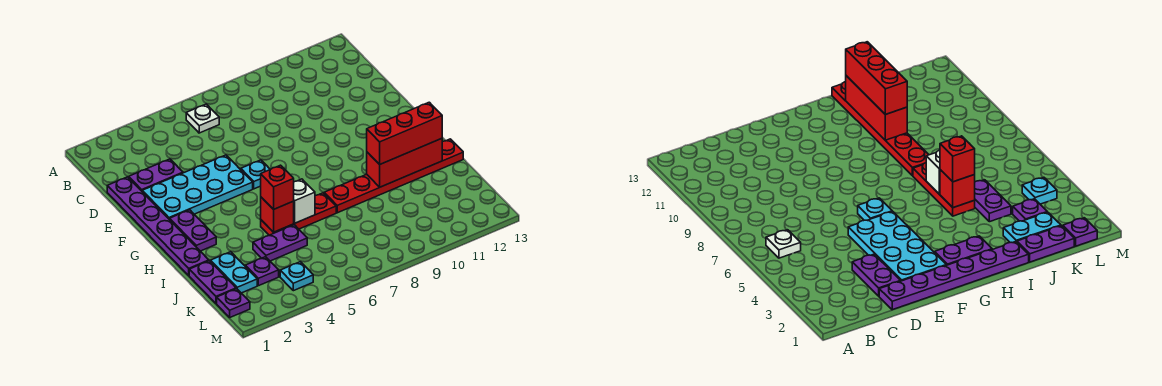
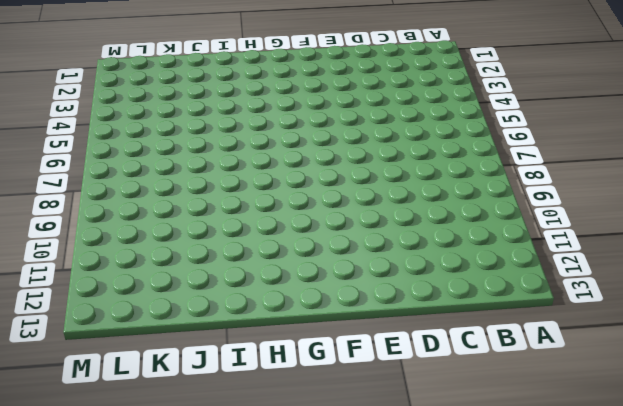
none -> white 1x1 plate [186,104,219,133]
none -> purple 1x6 plate [107,177,209,275]
none -> purple 1x2 plate [129,159,183,191]

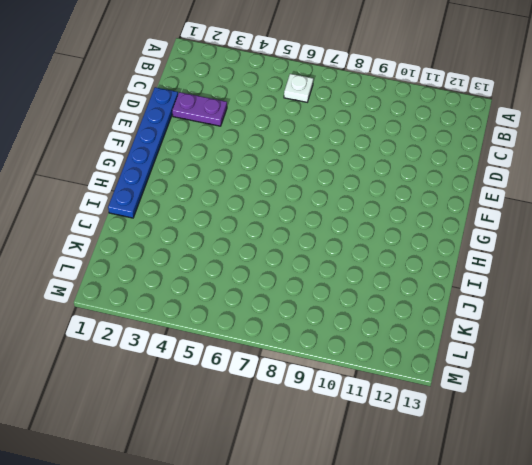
blue 1x6 plate [108,87,178,218] -> purple 1x6 plate [107,177,209,275]
none -> cyan 2x4 plate [142,155,253,220]
none -> cyan 1x1 plate [241,160,270,189]
none -> purple 1x2 plate [170,210,216,251]

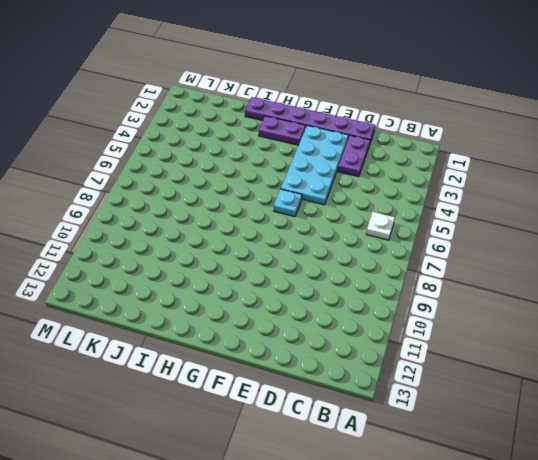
none -> red 1x3 plate [261,193,336,235]
none -> red 1x6 plate [324,139,463,213]
none -> purple 1x2 plate [189,261,236,304]

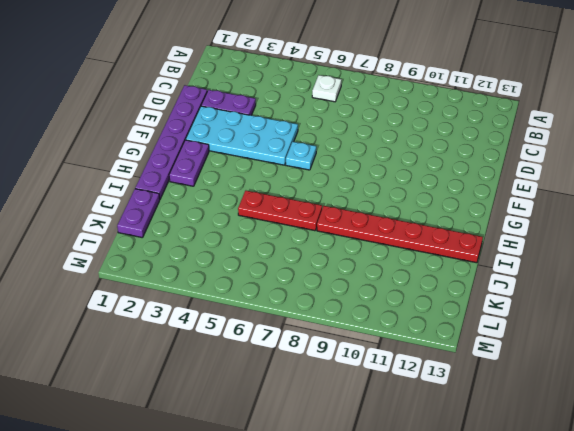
none -> cyan 1x2 plate [211,252,257,293]
none -> purple 1x2 plate [253,225,307,261]
none -> purple 1x1 plate [245,257,279,286]

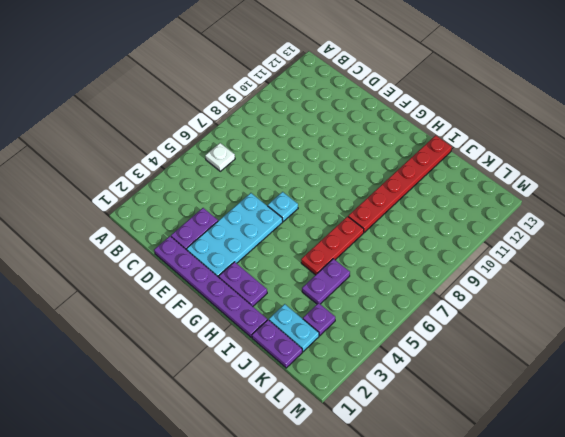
none -> purple 1x1 plate [217,289,250,317]
none -> cyan 1x1 plate [280,262,313,291]
none -> red 1x1 brick [261,197,294,232]

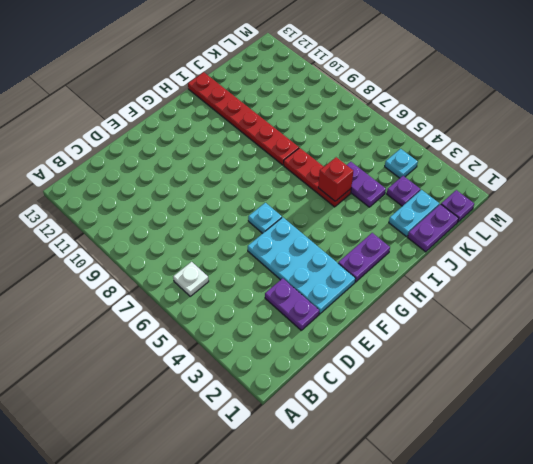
none -> purple 1x6 plate [107,177,209,275]
none -> white 1x1 brick [294,179,315,223]
none -> red 1x3 brick [367,138,442,187]

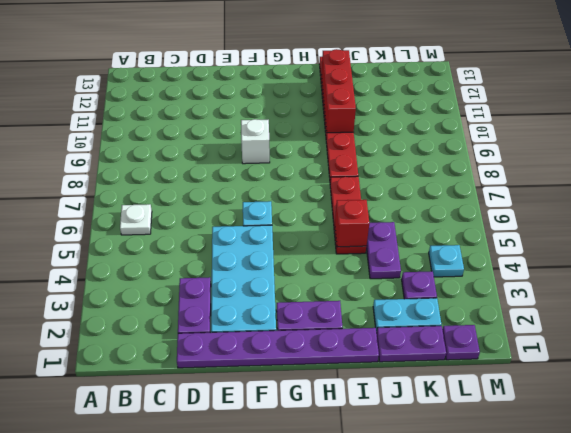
white 1x1 brick [241,119,270,164] -> white 1x1 brick moved to [294,179,315,223]
none -> red 1x1 brick [261,165,294,209]
none -> red 1x3 brick [367,102,442,164]

